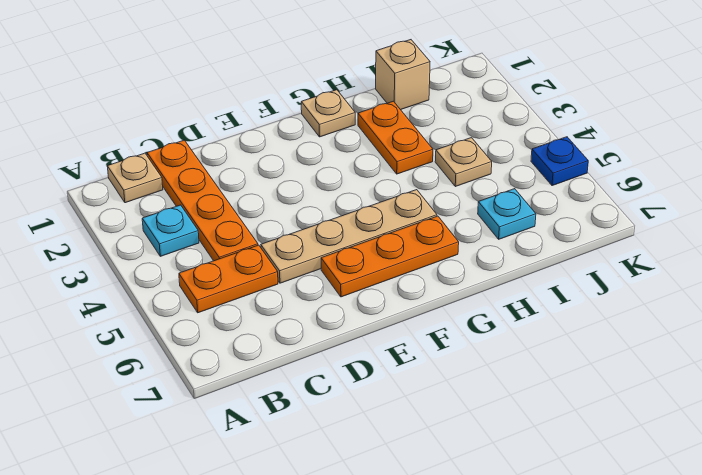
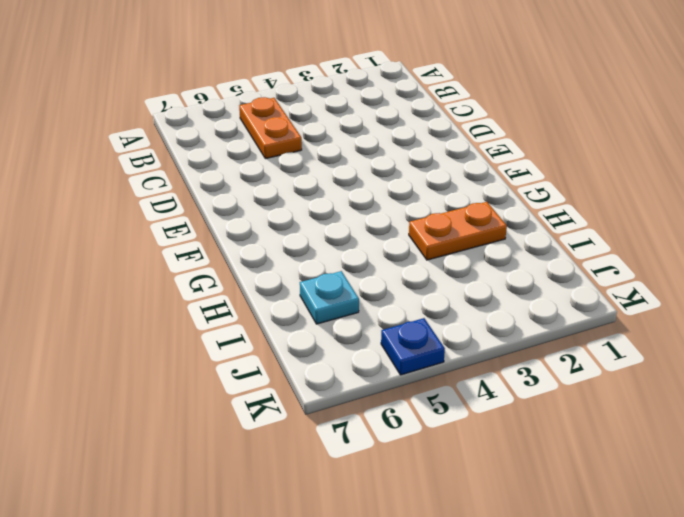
none -> tan 1x1 plate [107,153,163,203]
none -> cyan 1x1 plate [142,205,199,256]
none -> orange 1x4 plate [147,140,258,261]

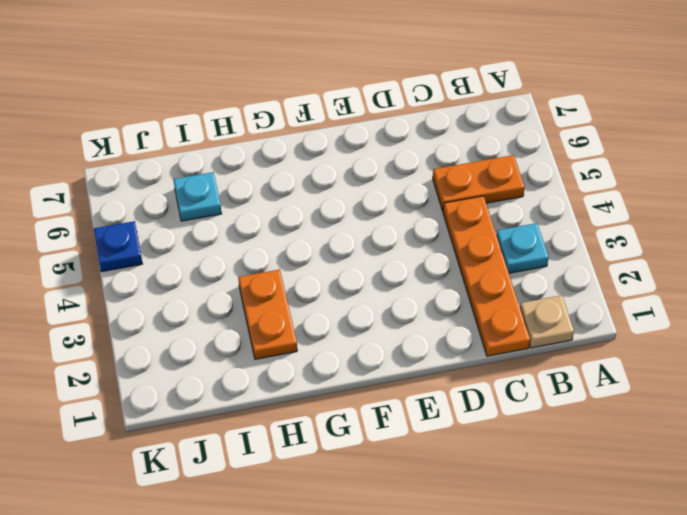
none -> tan 1x4 plate [261,190,437,283]
none -> orange 1x3 plate [321,216,459,297]
none -> tan 1x1 plate [301,90,355,137]

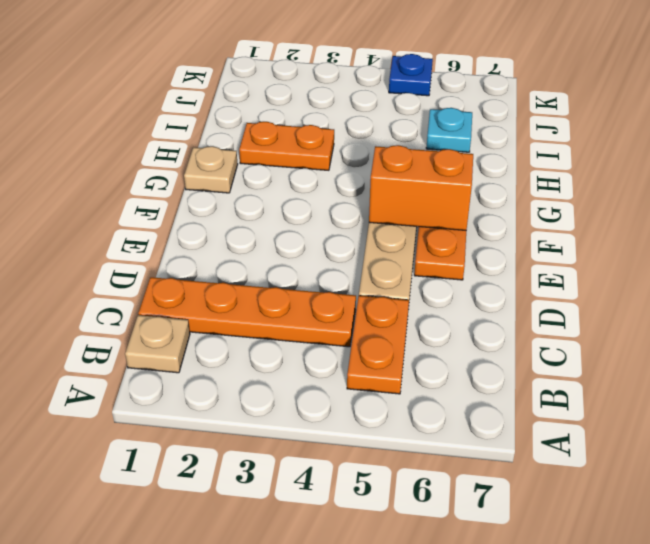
orange 1x2 brick [369,145,473,230] -> none
none -> cyan 1x1 plate [142,205,199,256]
none -> tan 1x1 brick [376,40,430,110]
none -> tan 1x1 plate [435,138,492,187]

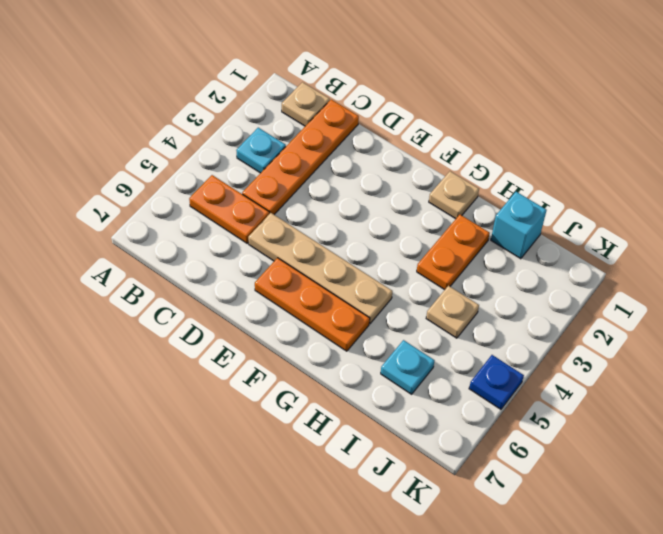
cyan 1x1 brick [491,192,546,259] -> tan 1x1 brick [376,40,430,110]

